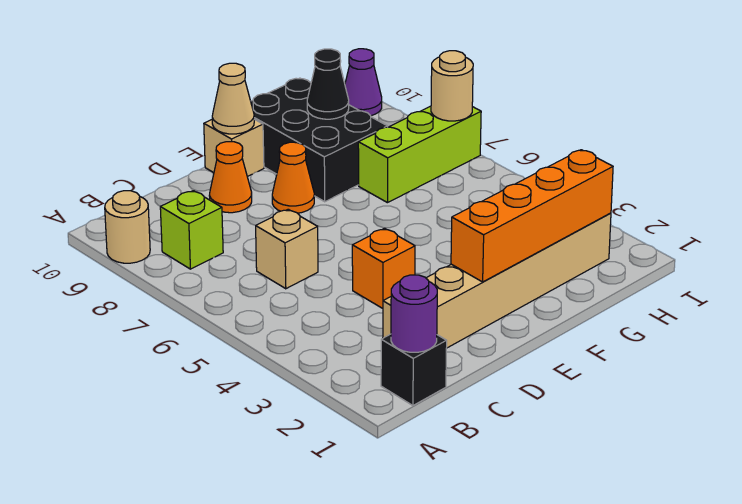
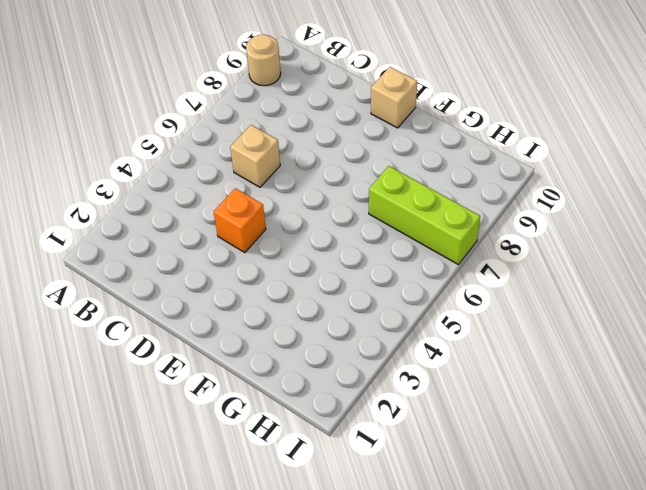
none -> black 1x1 brick [381,334,447,405]
none -> lime 1x1 brick [160,191,223,269]
none -> tan 1x6 brick [383,213,611,348]

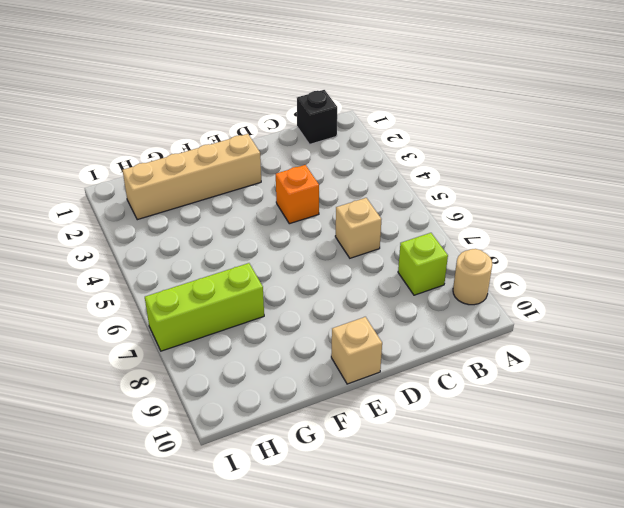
tan 1x4 brick [123,134,261,220] -> tan 1x6 brick [383,213,611,348]
none -> orange 1x1 cone [209,142,252,213]
none -> orange 1x1 cone [272,142,314,213]
none -> black 2x3 brick [251,78,388,202]

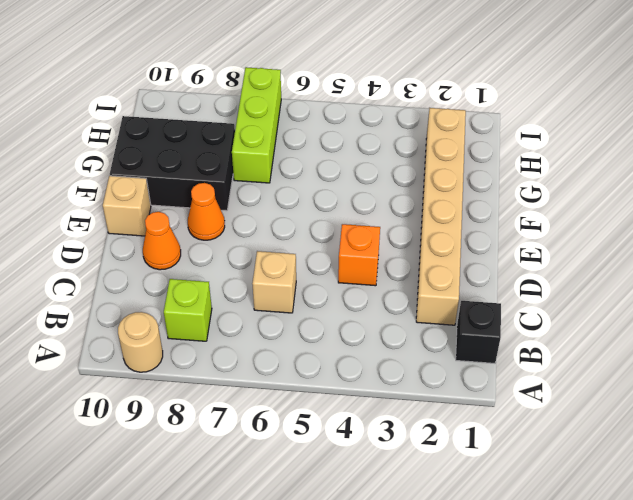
none -> purple 1x1 cone [345,49,382,116]
none -> purple 1x1 round brick [391,275,437,352]
none -> orange 1x4 brick [451,150,613,282]

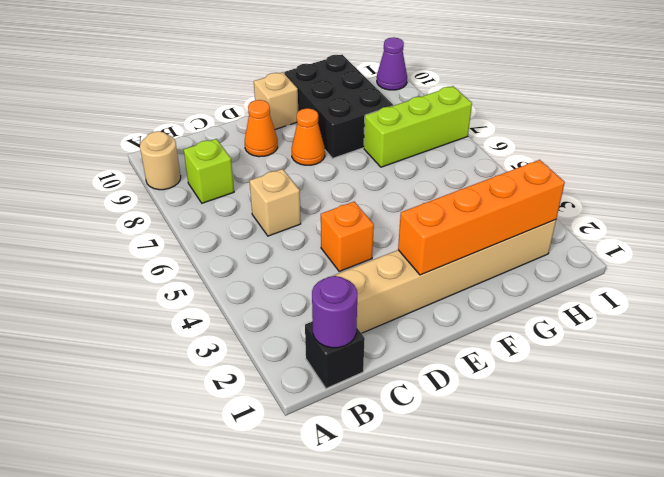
none -> tan 1x1 cone [212,63,254,134]
none -> black 1x1 cone [307,49,349,119]
none -> tan 1x1 round brick [431,51,473,121]

